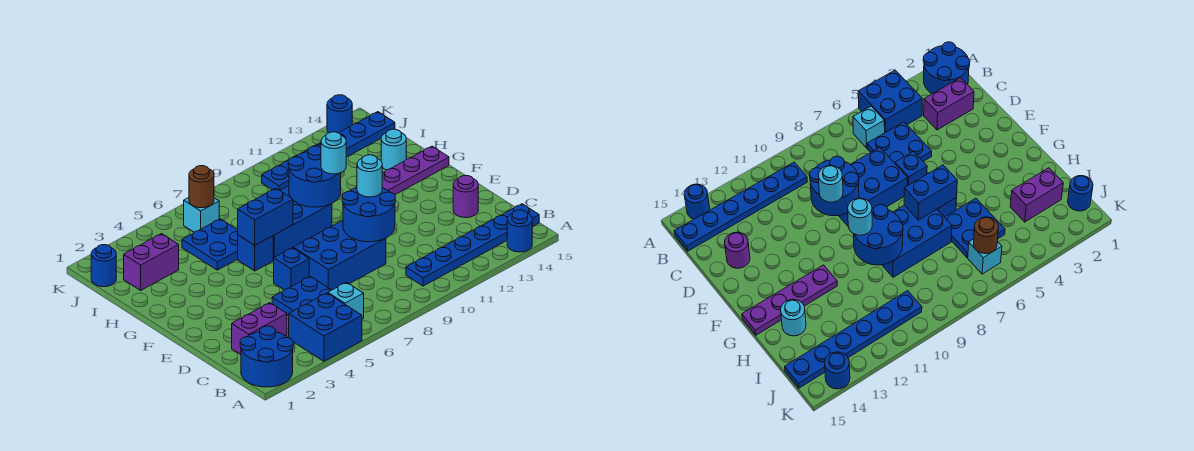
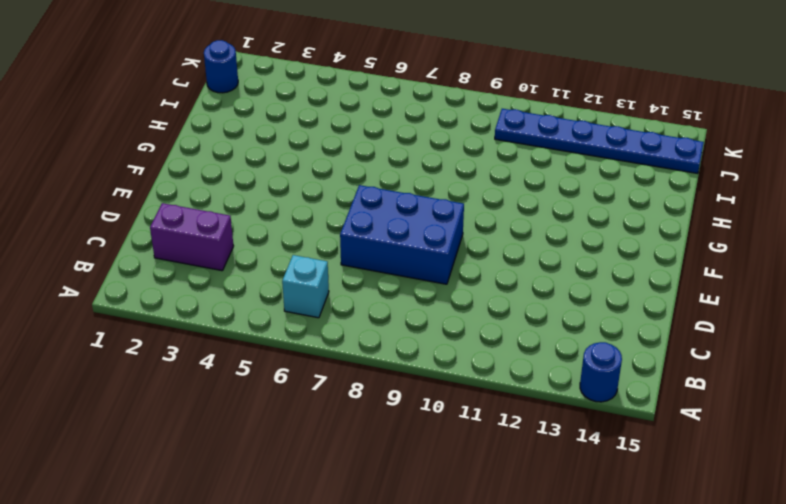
none -> blue 2x2 round brick [240,326,293,387]
none -> blue 2x2 brick [289,293,362,361]
none -> blue 1x6 plate [406,204,539,286]

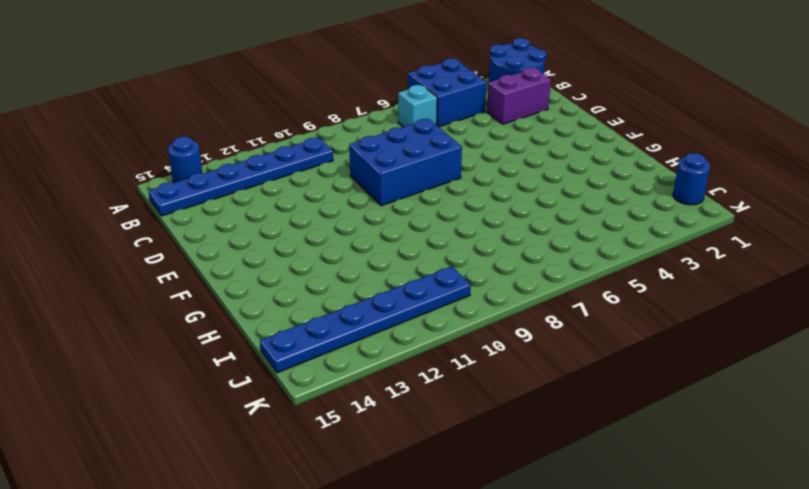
none -> blue 2x2 plate [272,276,331,316]
none -> purple 1x1 round brick [453,176,478,218]
none -> blue 1x1 brick [274,248,309,290]

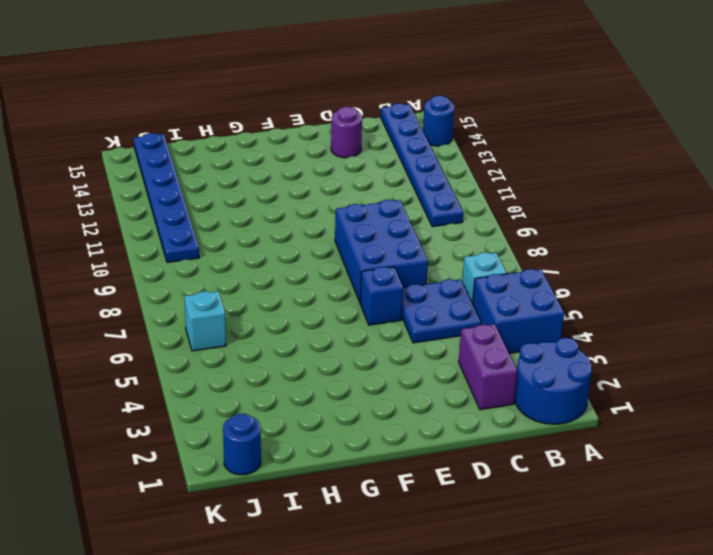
none -> blue 1x1 brick [238,235,273,271]
none -> blue 2x3 brick [273,186,332,260]
none -> purple 1x4 plate [356,146,449,195]

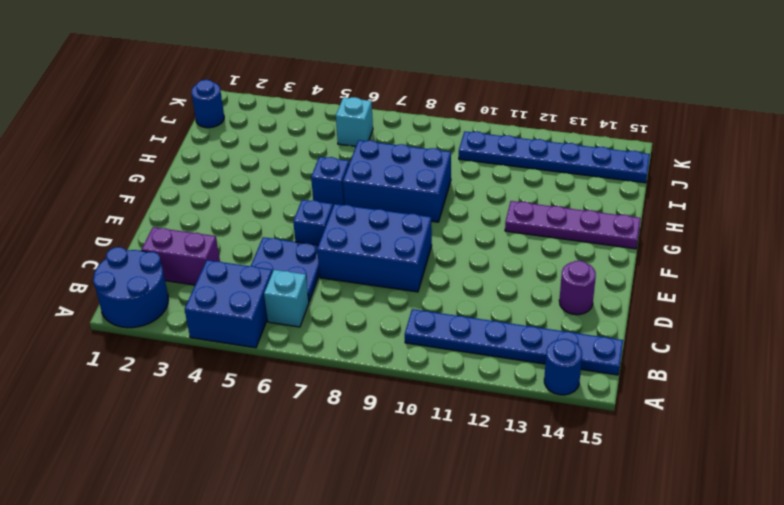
none -> blue 2x2 plate [182,219,238,270]
none -> cyan 1x1 round brick [381,129,406,170]
none -> purple 1x2 brick [124,234,179,290]

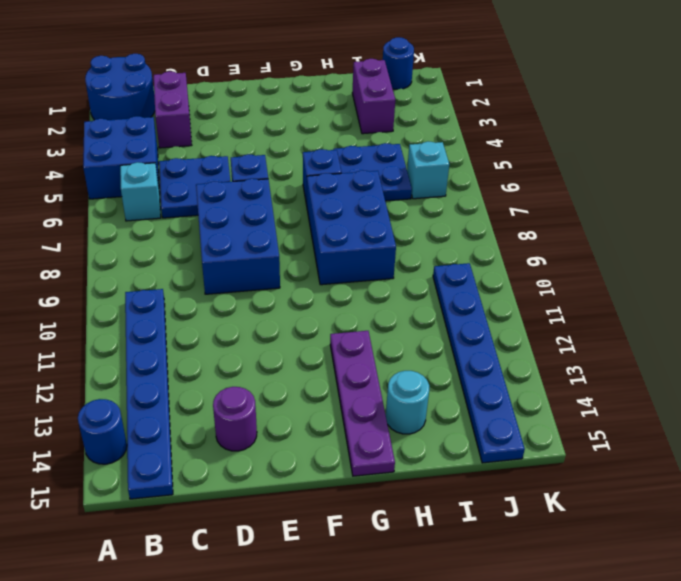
none -> blue 1x1 round brick [327,95,352,133]
none -> blue 2x2 round brick [342,188,395,242]
none -> blue 1x2 brick [238,188,293,245]

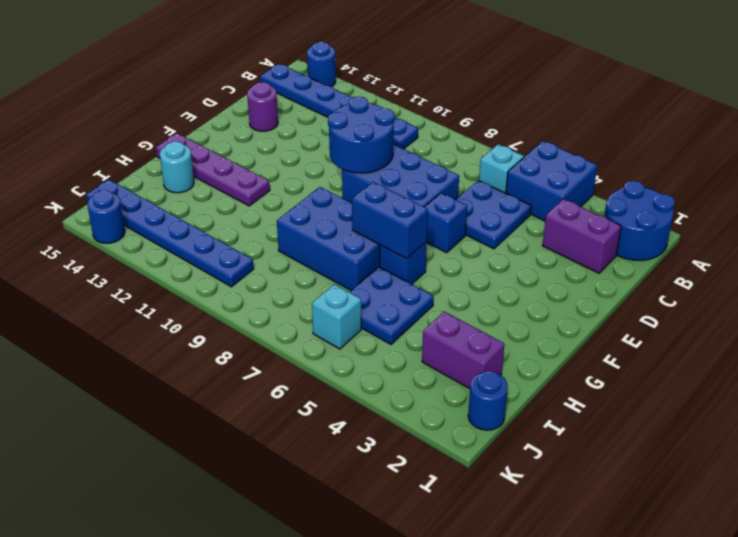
none -> blue 2x2 round brick [288,146,341,207]
none -> brown 1x1 round brick [189,166,214,208]
none -> cyan 1x1 round brick [357,155,382,197]

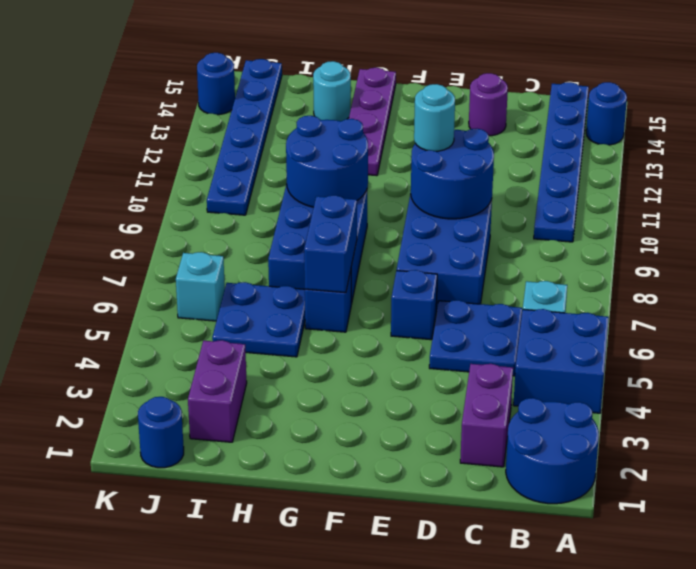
none -> brown 1x1 round brick [189,166,214,208]
none -> cyan 1x1 round brick [321,132,346,174]

